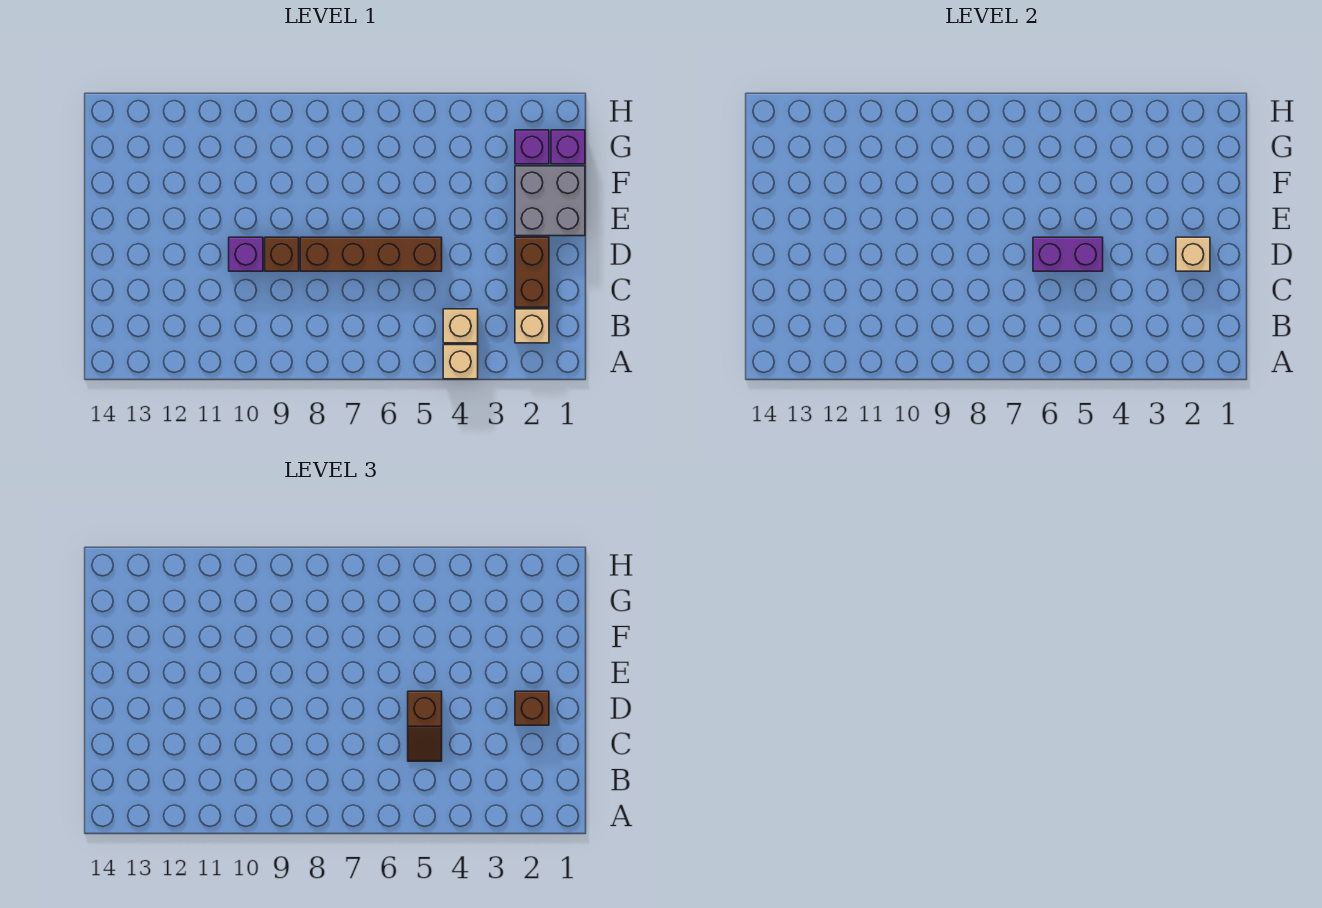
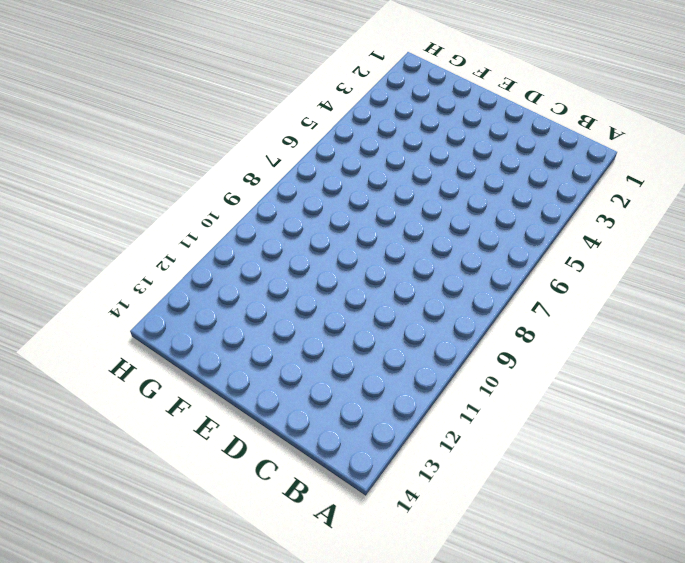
none -> tan 1x1 brick [443,345,478,379]
none -> tan 1x1 brick [515,309,549,343]
none -> tan 1x1 brick [443,309,478,343]

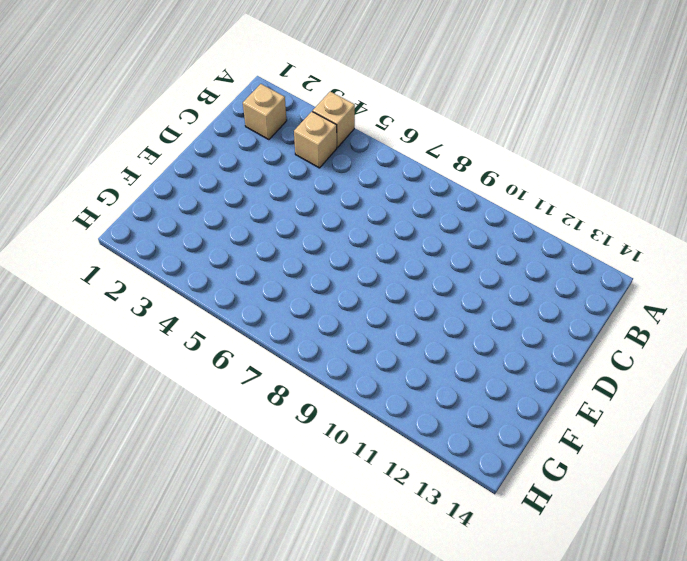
none -> brown 1x2 brick [515,237,549,307]
none -> brown 1x4 brick [300,237,442,271]
none -> brown 1x1 brick [265,237,299,271]

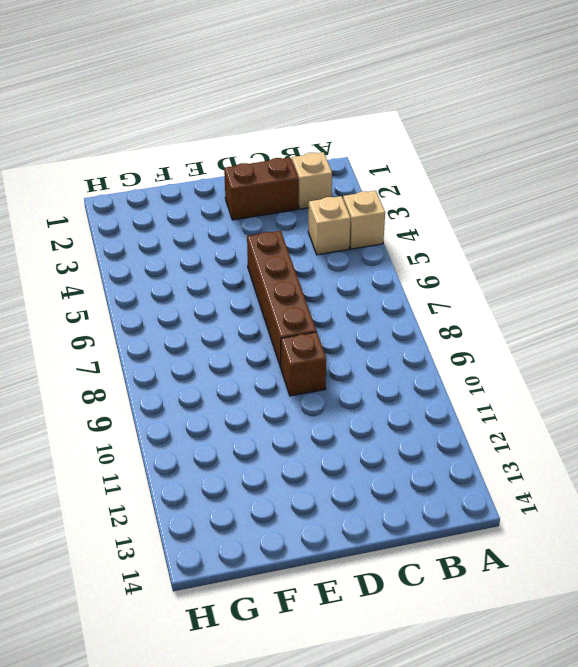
none -> purple 1x1 brick [229,237,263,271]
none -> grey 2x2 brick [515,166,585,236]
none -> purple 1x1 brick [551,130,585,164]

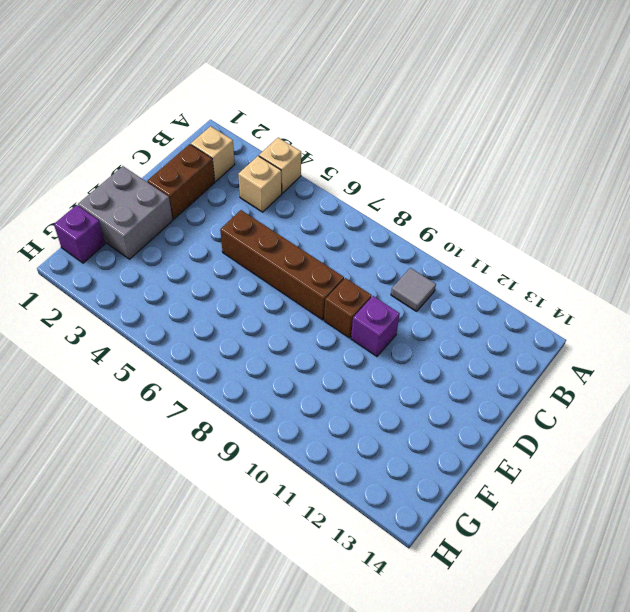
grey 1x1 tile [391,268,436,311] -> none
none -> purple 1x1 brick [515,130,549,164]
none -> tan 1x1 brick [1176,237,1210,271]
none -> purple 1x2 brick [1033,237,1103,271]

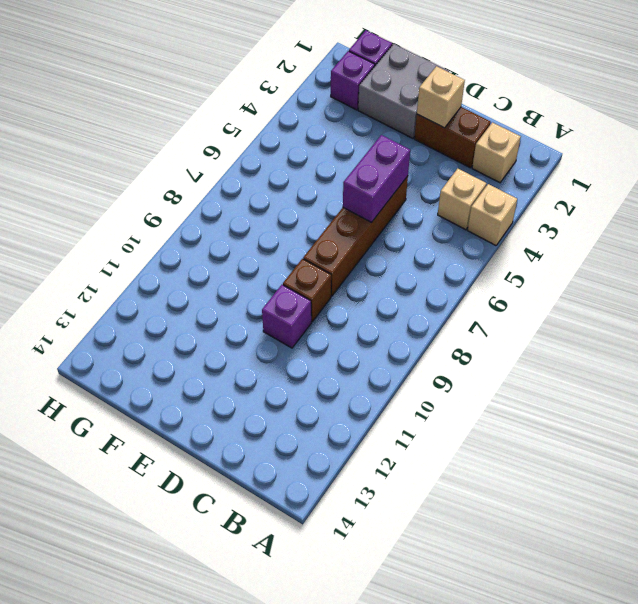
none -> brown 1x2 slope [408,691,442,761]
none -> brown 1x1 brick [515,691,549,725]

